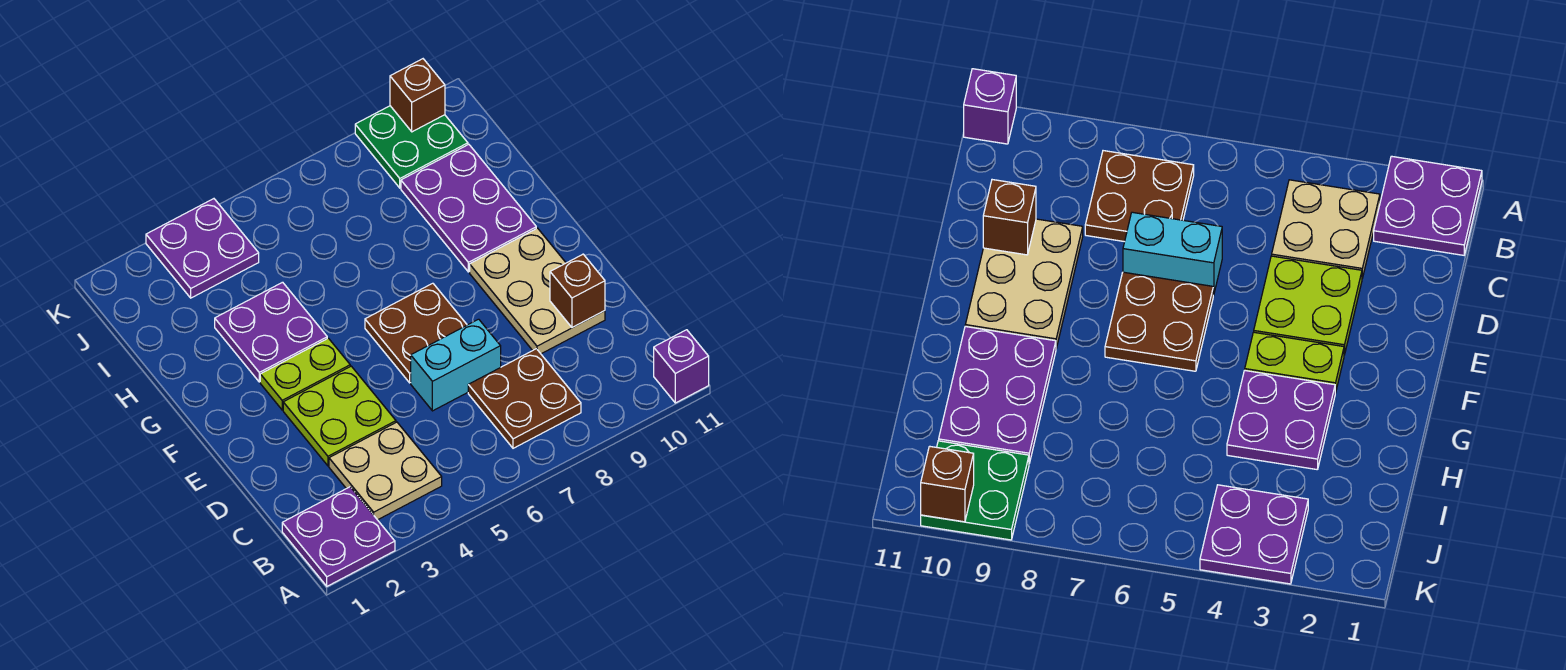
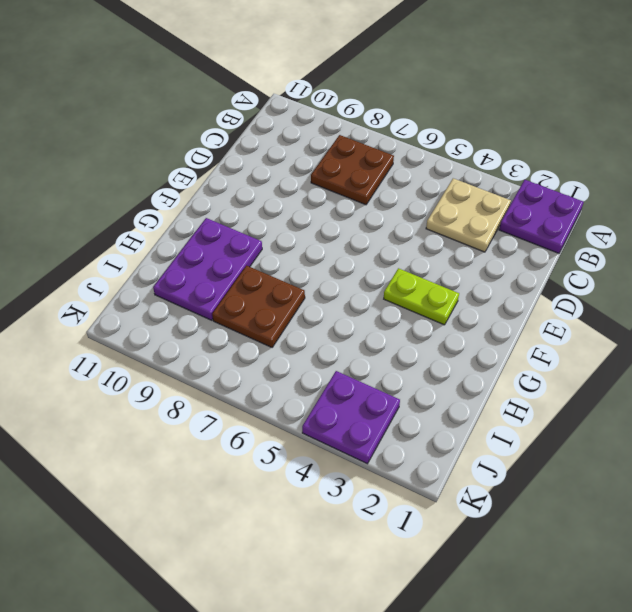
brown 2x2 plate [212,266,305,347] -> brown 2x2 plate moved to [365,283,467,383]
none -> purple 1x1 brick [654,330,709,403]
none -> lime 2x2 plate [283,366,396,466]
none -> cyan 1x2 brick [411,319,501,411]

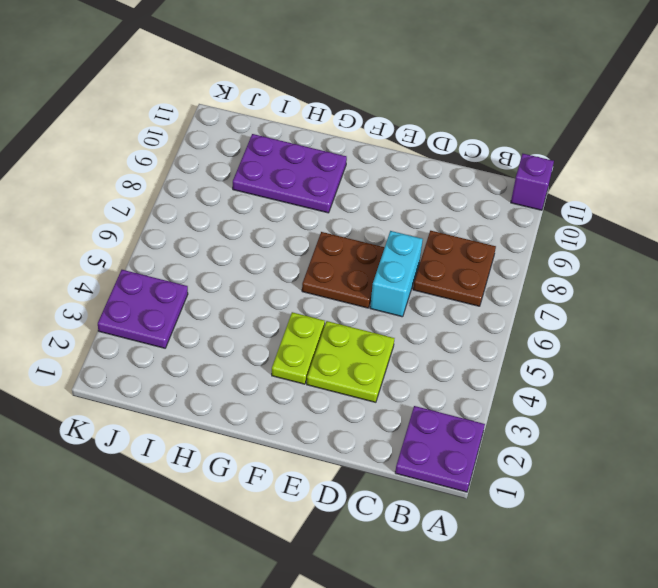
none -> tan 2x2 plate [329,422,442,520]
none -> tan 2x3 plate [470,228,605,354]
none -> purple 2x2 plate [215,282,327,382]

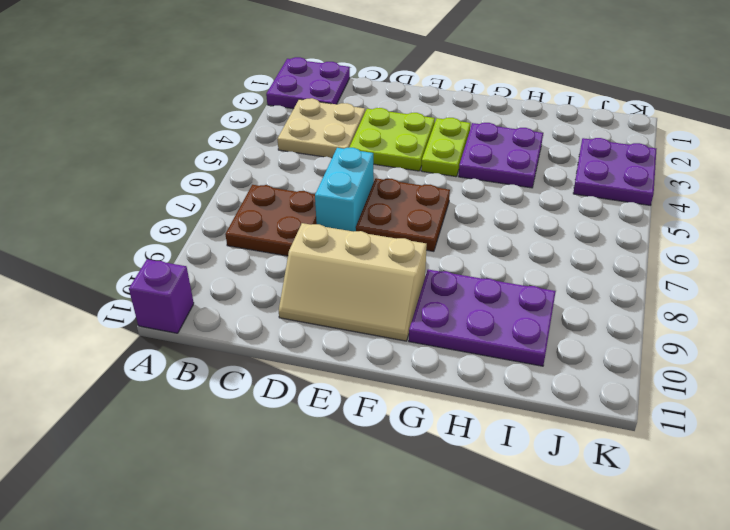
tan 2x3 slope [279,223,427,341] -> tan 2x3 plate [470,228,605,354]
none -> green 2x2 plate [355,106,468,188]
none -> brown 1x1 brick [550,254,605,328]
none -> brown 1x1 brick [390,59,445,132]

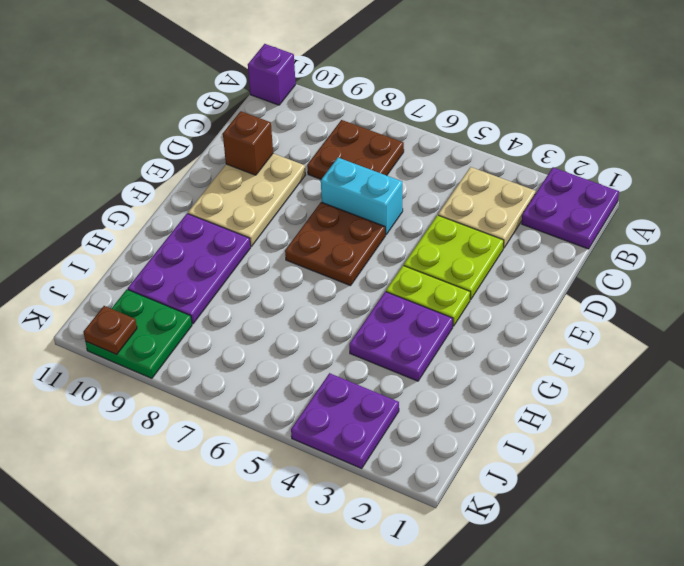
brown 1x1 plate [84,306,137,354] -> brown 1x1 brick [390,59,445,132]

